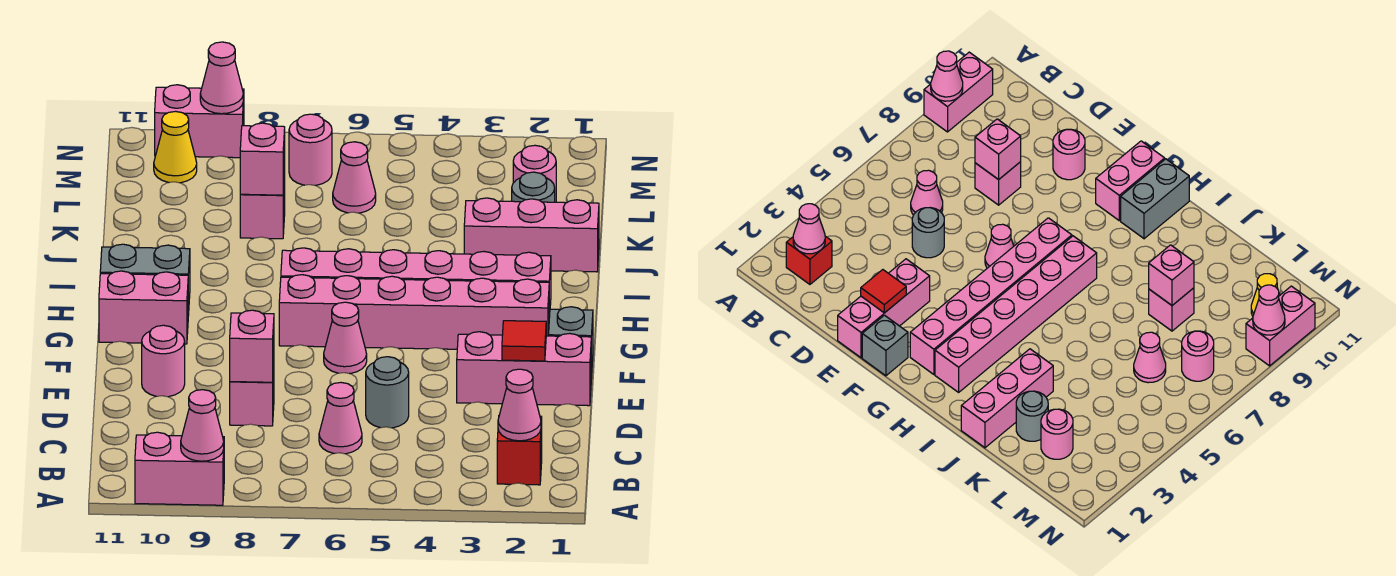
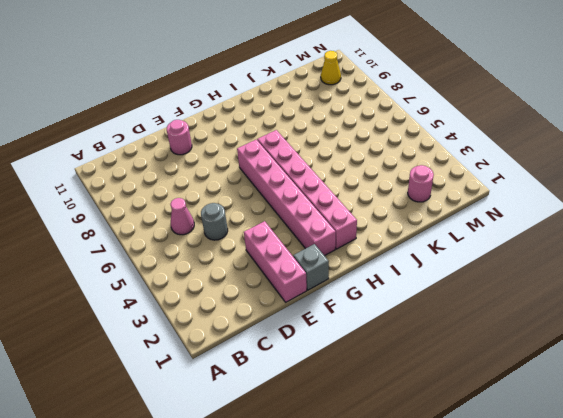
none -> pink 1x2 brick [135,432,224,505]
none -> red 1x1 brick [497,416,542,485]
none -> pink 1x1 brick [230,367,274,426]

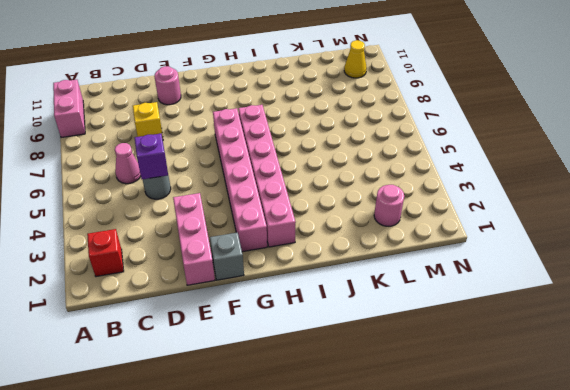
purple 1x1 brick [135,134,168,179] -> none
yellow 1x1 brick [133,102,163,140] -> pink 1x1 brick [230,367,274,426]
none -> pink 1x1 cone [324,302,367,374]
none -> pink 1x2 brick [99,271,188,344]
none -> grey 1x2 brick [100,244,190,316]

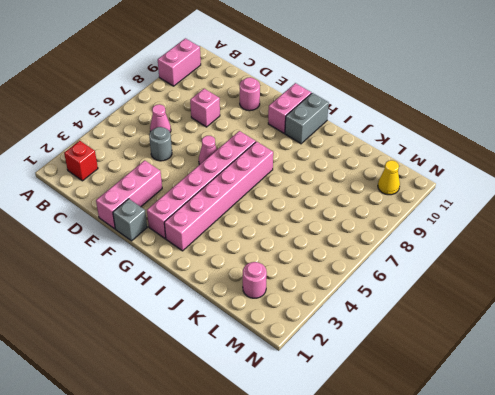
none -> pink 1x3 brick [464,198,599,272]
none -> grey 1x1 round brick [512,172,555,202]
none -> pink 1x1 brick [240,173,285,239]

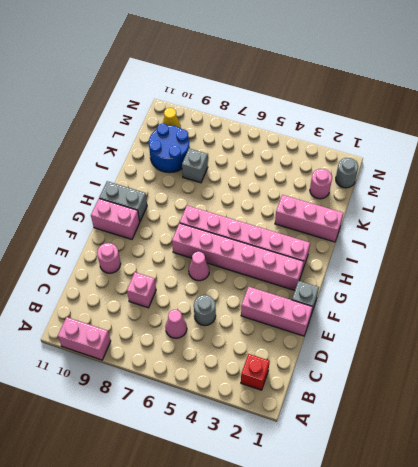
grey 1x1 brick [182,148,208,183] -> pink 1x1 brick [240,173,285,239]
blue 2x2 round brick [149,124,190,173] -> none
grey 1x1 round brick [336,158,358,188] -> grey 1x1 round brick moved to [512,172,555,202]
none -> pink 1x1 cone [333,142,376,213]
none -> pink 1x1 round brick [289,114,332,185]
none -> pink 1x2 brick [155,85,244,158]

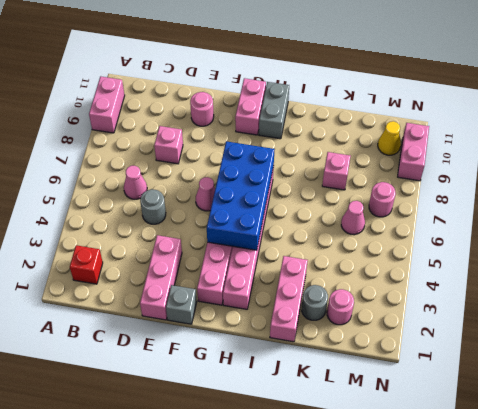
blue 2x4 brick [207,141,274,250] -> none
none -> pink 1x1 cone [181,390,224,461]
none -> pink 1x1 cone [498,369,541,441]
none -> pink 1x1 brick [230,310,274,382]

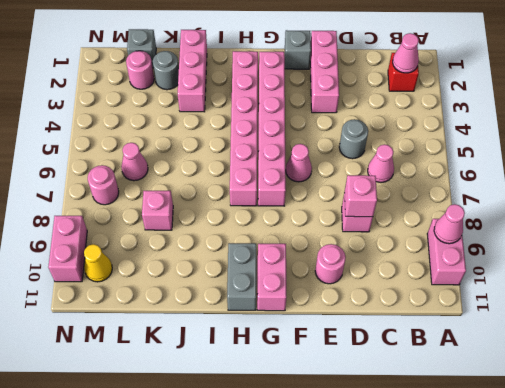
grey 1x1 brick [127,29,156,68] -> none
none -> red 1x1 tile [502,321,546,361]
none -> pink 1x1 brick [240,123,285,195]
none -> pink 1x1 cone [200,42,243,114]

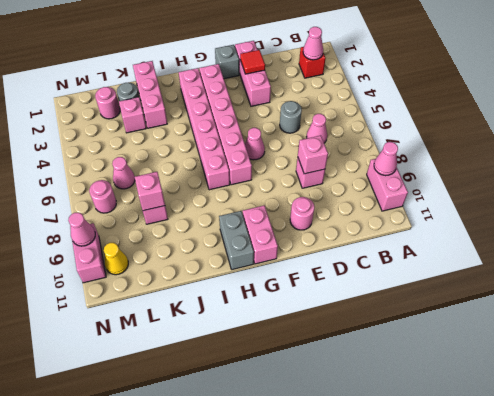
pink 1x1 brick [119,97,146,133] -> none

